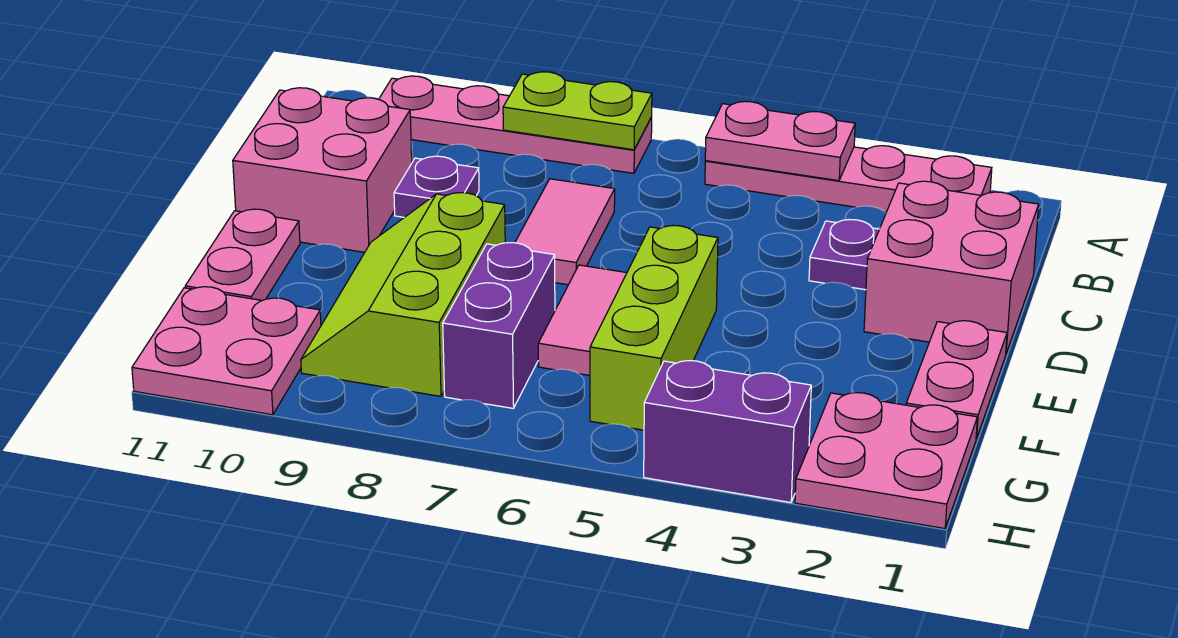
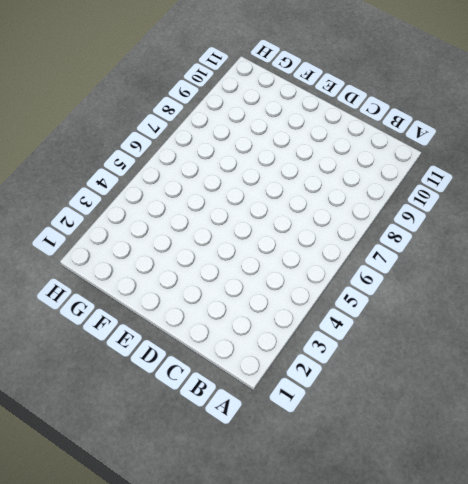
none -> pink 1x4 plate [705,146,992,212]
none -> pink 1x4 plate [379,76,652,173]
none -> pink 2x2 brick [864,181,1039,353]

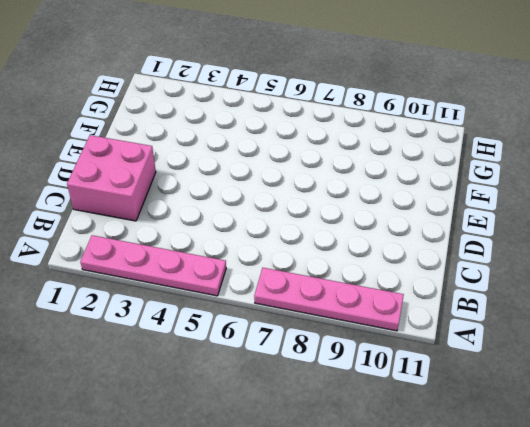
none -> purple 1x1 plate [809,220,879,290]
none -> pink 1x2 tile [515,179,615,285]
none -> purple 1x1 plate [394,156,479,217]

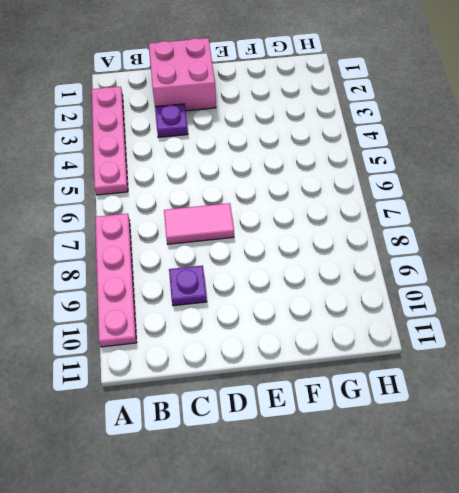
none -> pink 2x2 brick [233,88,412,252]
none -> pink 1x2 plate [906,321,1007,439]
none -> lime 1x3 brick [590,226,718,430]

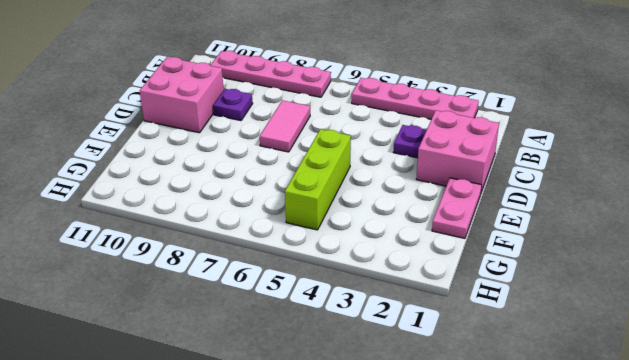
none -> pink 1x2 tile [538,265,627,375]
none -> lime 2x3 slope [301,193,505,396]
none -> pink 1x2 plate [185,209,300,301]

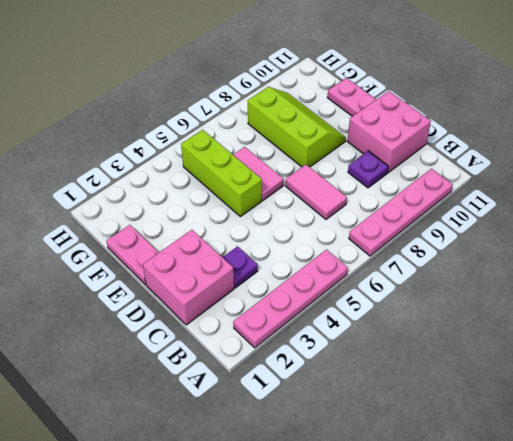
none -> purple 1x2 brick [443,243,555,408]
none -> pink 2x2 plate [795,393,977,529]
none -> pink 2x2 plate [132,287,321,415]

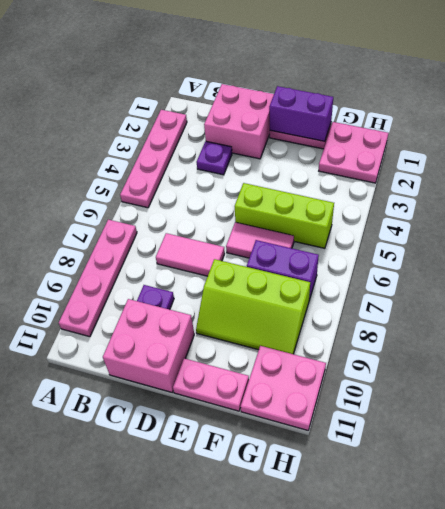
purple 1x2 brick [269,86,333,141] -> purple 1x2 brick turned to [644,361,811,502]
none -> pink 1x2 plate [705,101,855,181]
none -> lime 1x2 plate [503,72,652,150]

